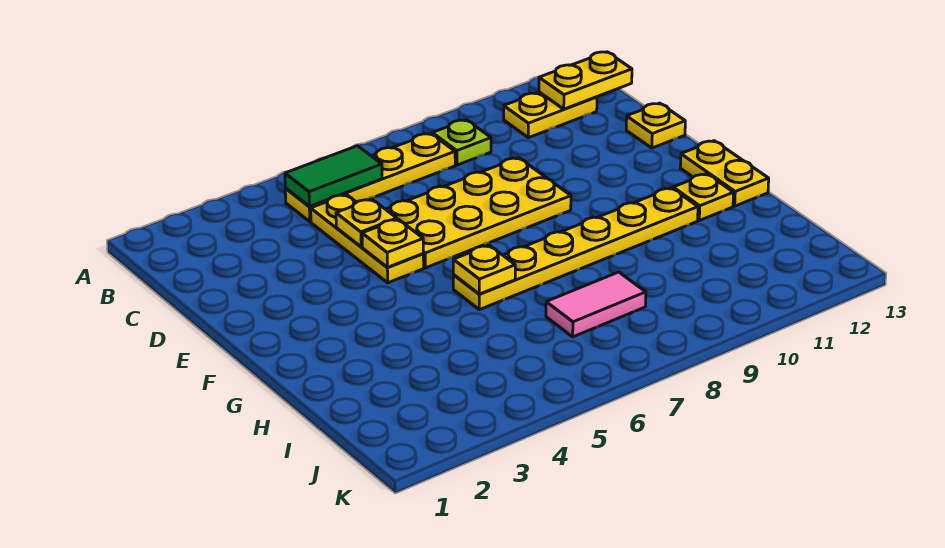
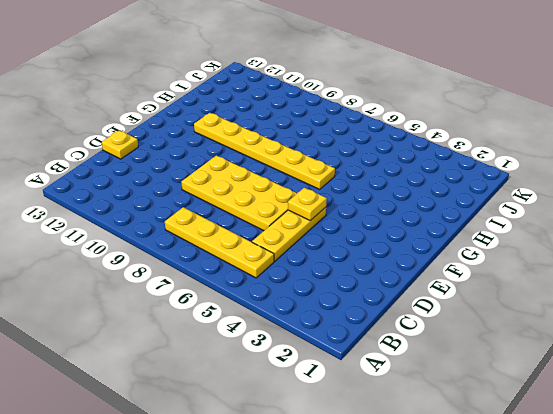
none -> lime 1x1 plate [432,120,491,165]
none -> yellow 1x2 plate [504,92,597,138]
none -> yellow 1x2 plate [680,141,769,206]

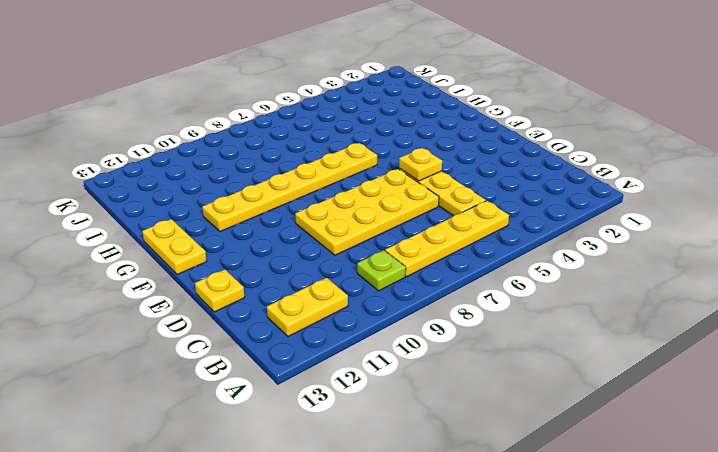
none -> yellow 1x1 plate [673,174,734,220]
none -> pink 1x2 tile [546,272,646,337]
none -> green 1x2 tile [285,146,382,206]

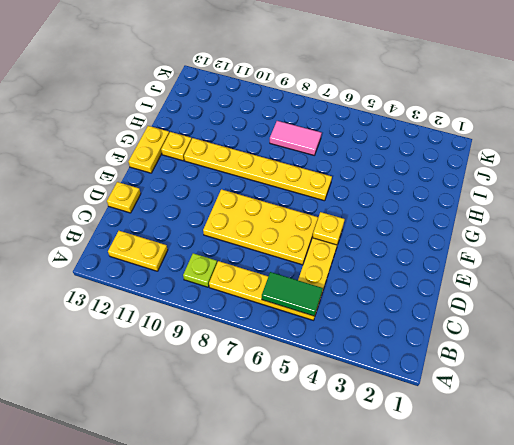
none -> yellow 1x2 plate [539,52,632,109]
none -> yellow 1x1 plate [336,199,397,247]
none -> yellow 1x1 plate [453,245,515,294]

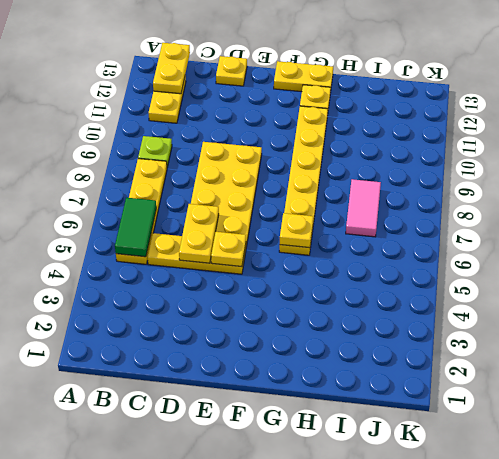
yellow 1x2 plate [179,204,219,263] -> yellow 1x1 plate [336,199,397,247]

